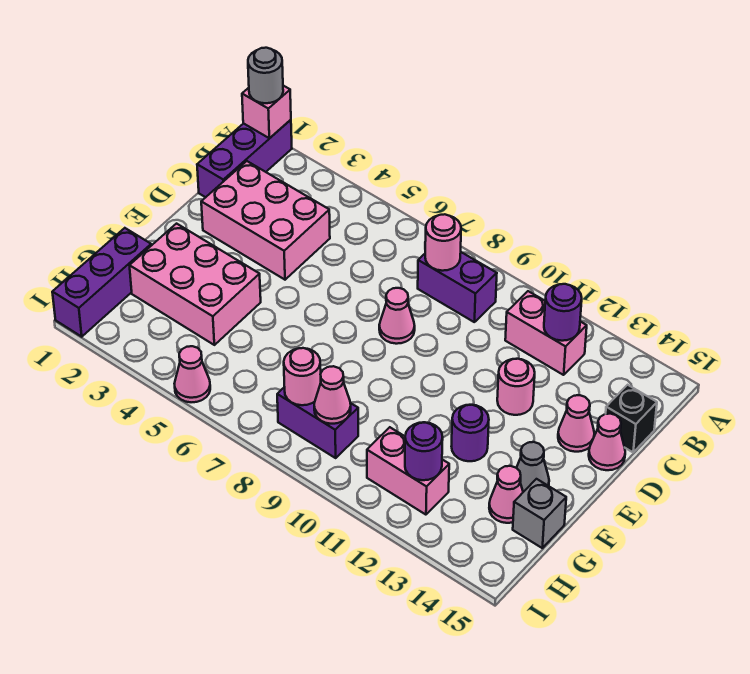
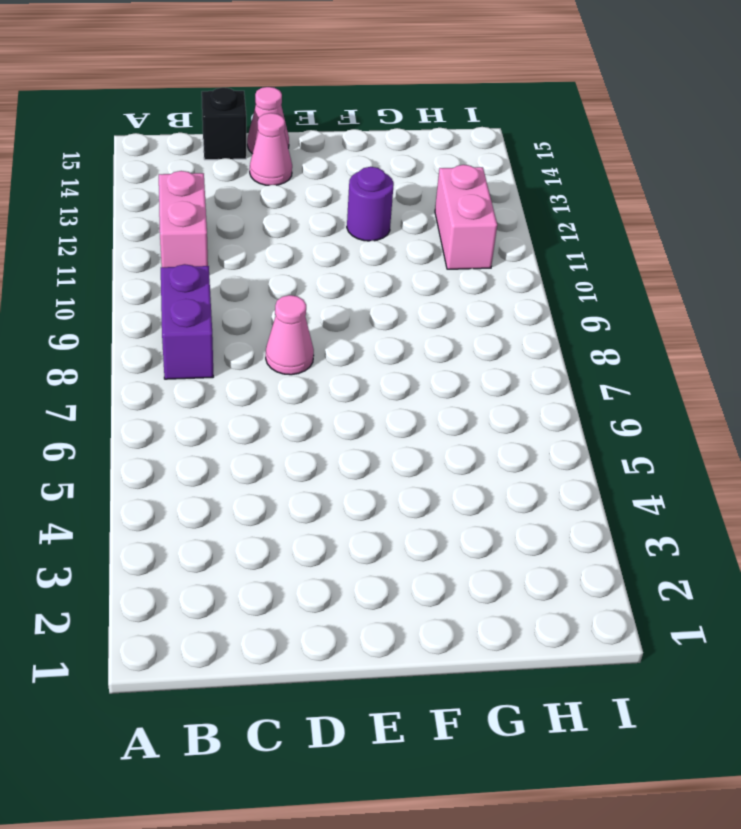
none -> purple 1x3 brick [197,120,292,197]
none -> pink 2x3 brick [201,161,330,280]
none -> pink 1x1 round brick [497,359,535,415]

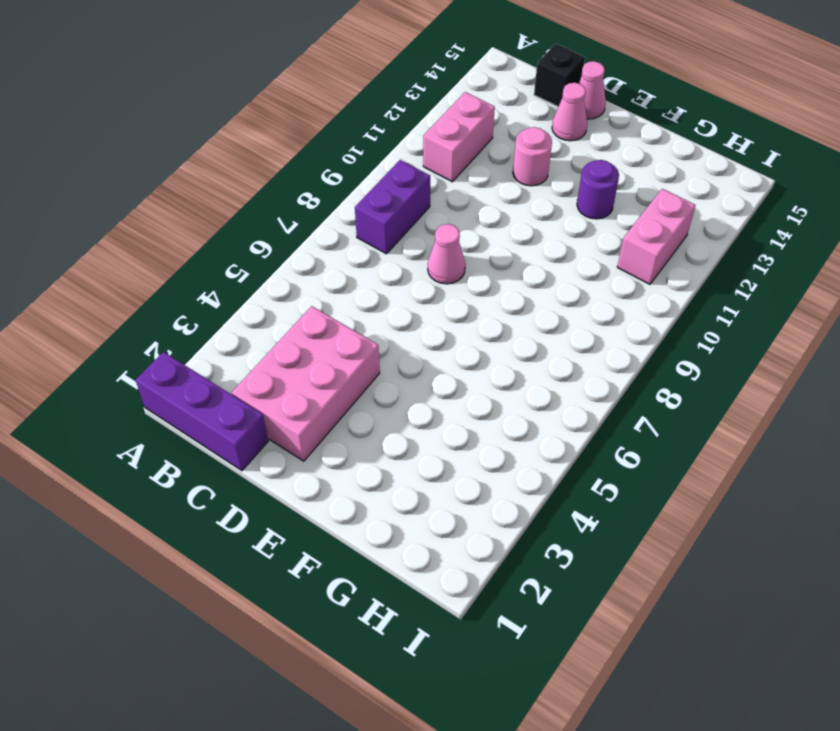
none -> pink 2x3 brick [130,224,261,345]
none -> grey 1x1 cone [517,442,549,492]
none -> purple 1x3 brick [52,228,151,337]

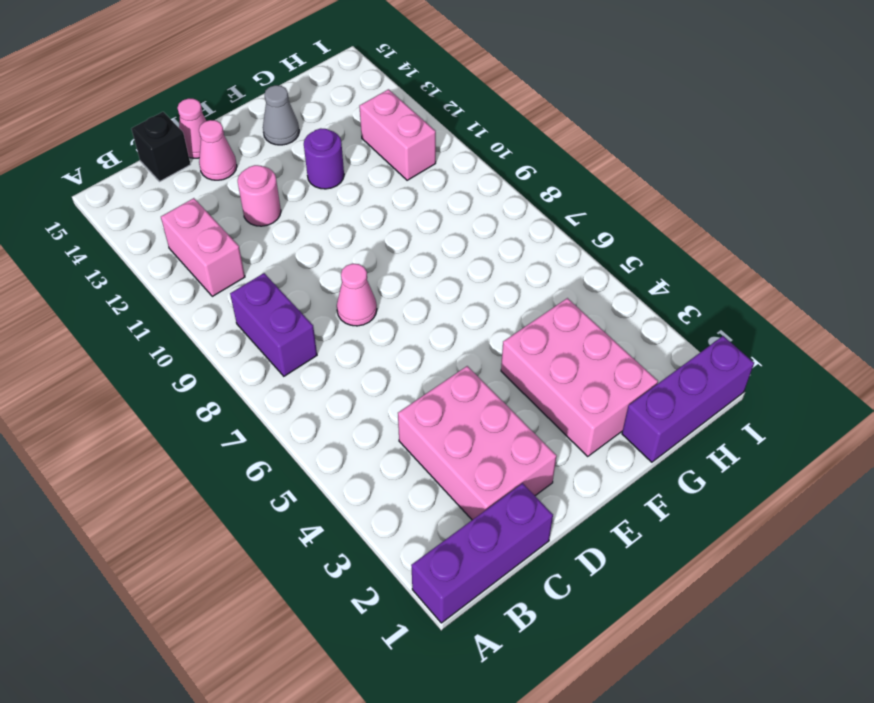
none -> pink 1x1 cone [489,466,523,523]
none -> grey 1x1 brick [513,479,566,548]
none -> purple 1x2 brick [277,387,358,458]

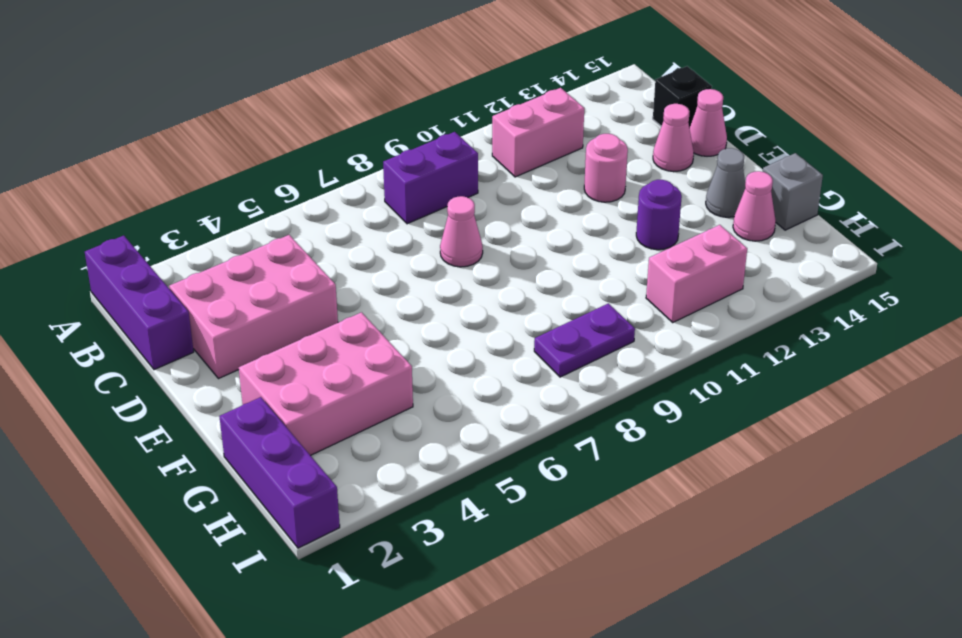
purple 1x2 plate [534,303,635,377] -> purple 1x2 brick [277,387,358,458]
none -> pink 1x1 cone [174,346,210,402]
none -> pink 1x1 brick [242,86,291,138]
none -> pink 1x1 round brick [425,214,461,271]

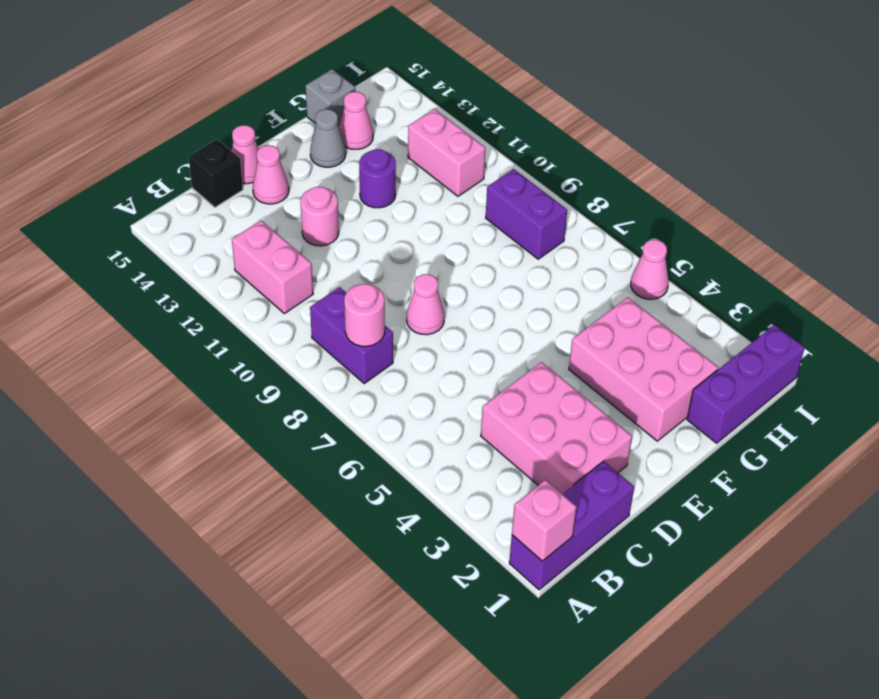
none -> purple 1x1 round brick [544,284,582,341]
none -> pink 1x1 round brick [284,348,321,405]
none -> pink 1x1 cone [314,366,351,424]

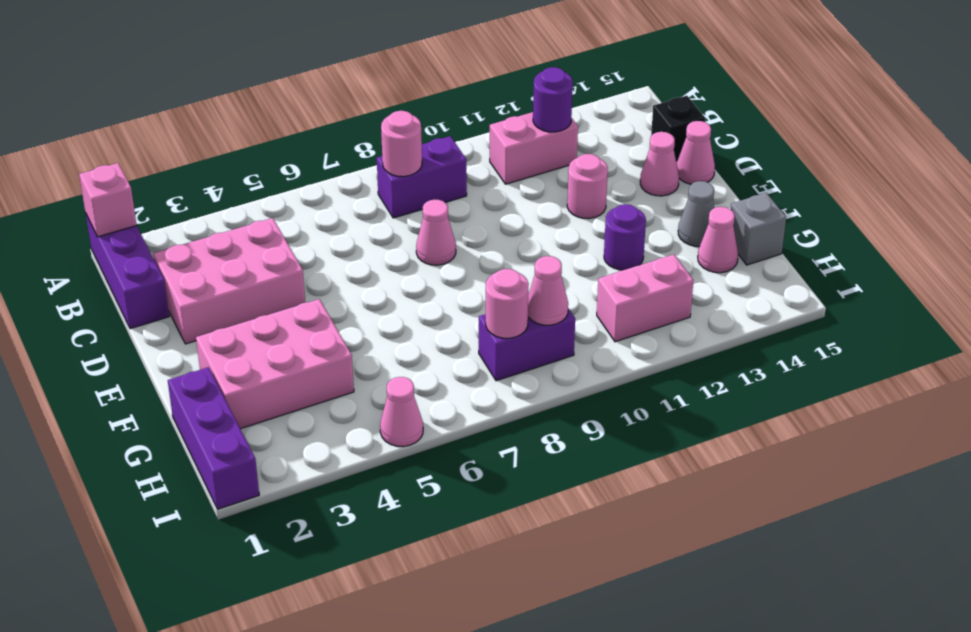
none -> purple 1x1 round brick [405,422,443,480]
none -> grey 1x1 round brick [248,48,283,103]

